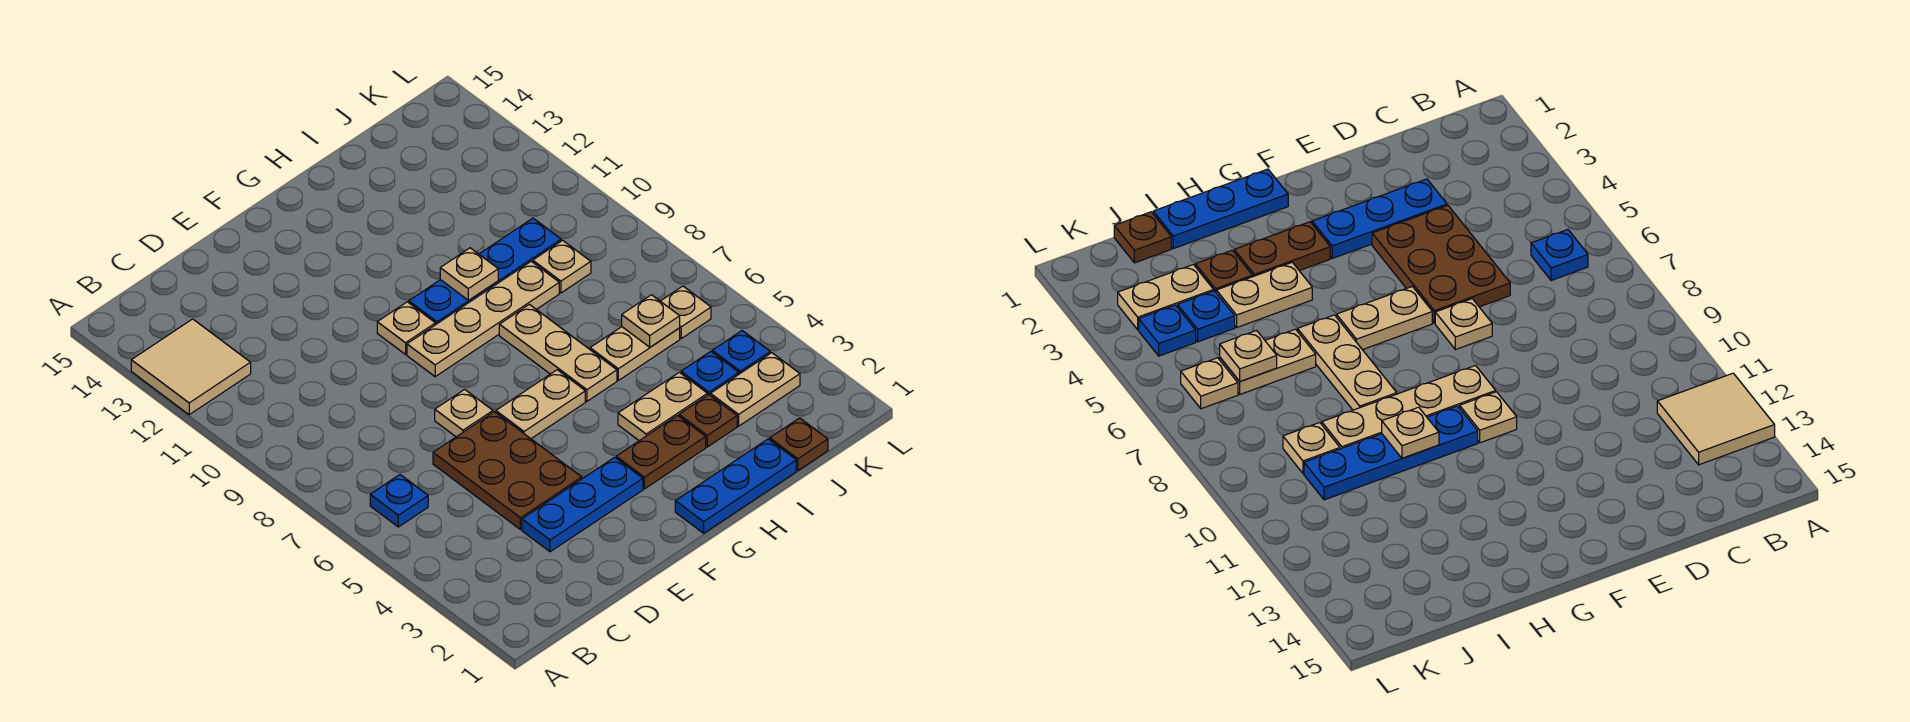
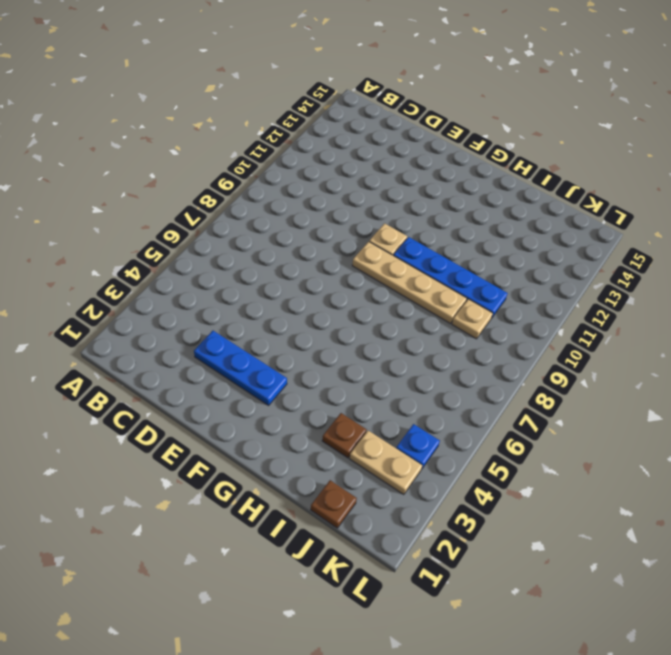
none -> tan 2x2 tile [131,319,251,415]
none -> blue 1x1 plate [370,475,428,527]
none -> brown 2x3 plate [433,412,582,530]

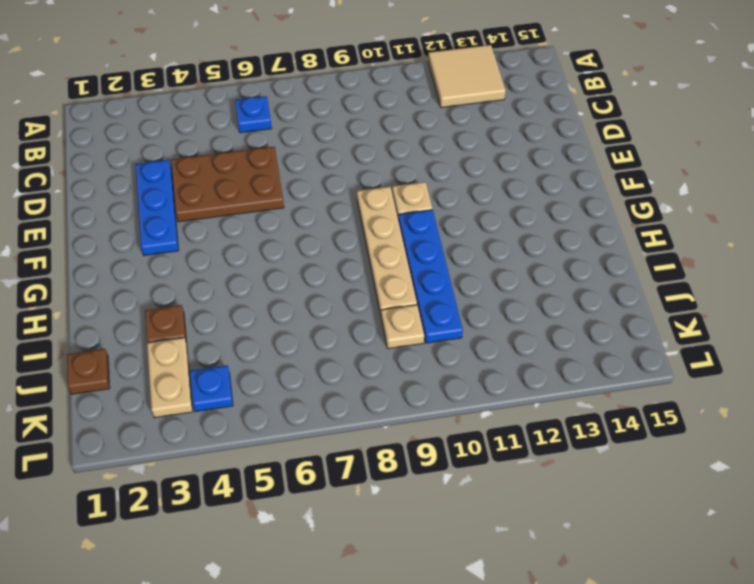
none -> tan 1x1 plate [435,389,493,437]
none -> tan 1x2 plate [496,370,585,439]
none -> blue 1x3 plate [675,439,796,533]

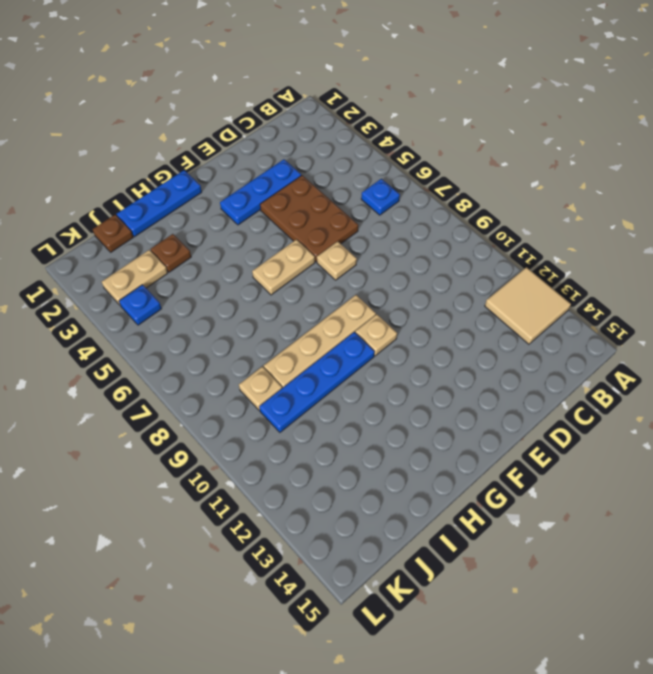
none -> brown 1x2 plate [616,416,706,489]
none -> tan 1x2 plate [618,372,708,441]
none -> tan 1x3 plate [499,304,617,401]

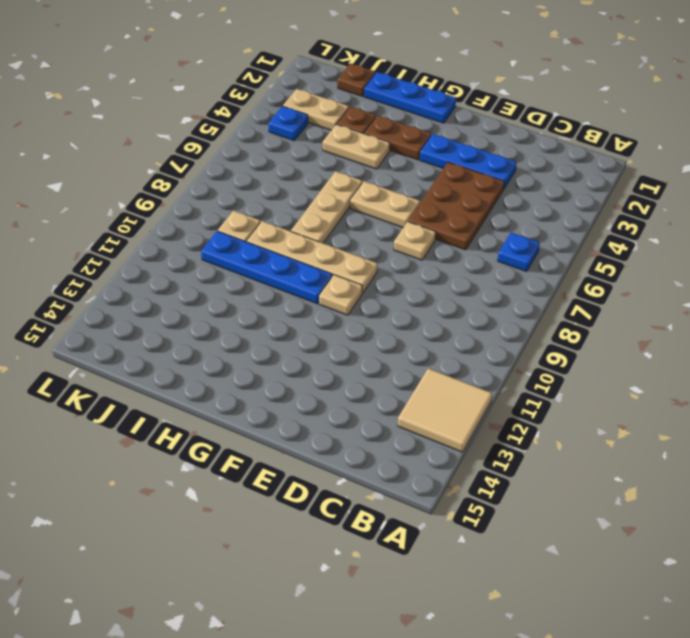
none -> tan 1x2 plate [590,327,680,380]
none -> blue 1x1 plate [681,351,739,395]
none -> tan 1x1 plate [661,286,711,338]

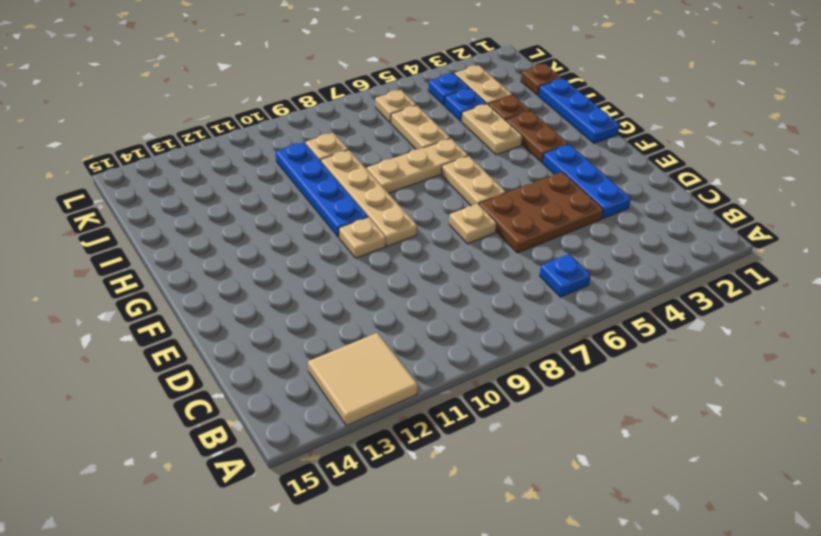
none -> tan 1x1 plate [440,248,498,300]
none -> tan 1x1 plate [622,295,680,347]

